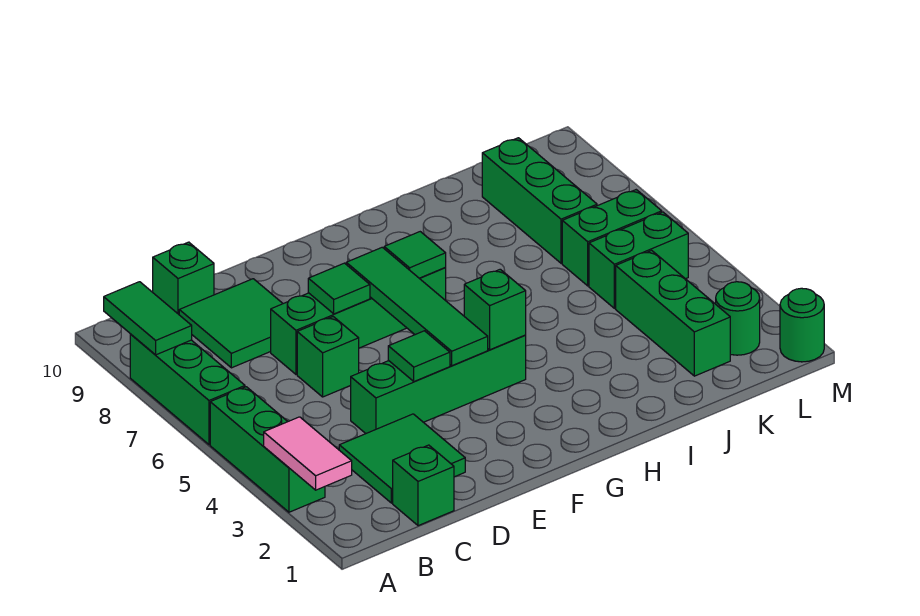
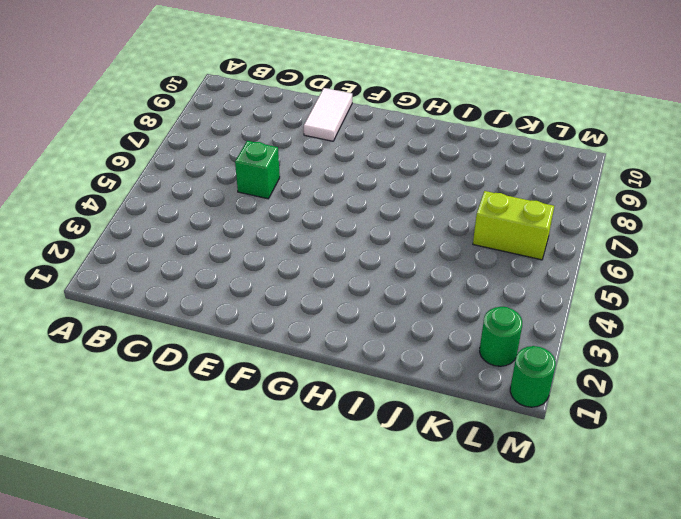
white 1x2 tile [304,88,352,141] -> none
lime 1x2 brick [473,191,554,260] -> green 1x2 brick [562,190,662,286]
none -> green 1x3 brick [210,387,325,512]
none -> green 1x3 brick [130,334,245,445]
none -> green 1x1 brick [393,445,454,526]

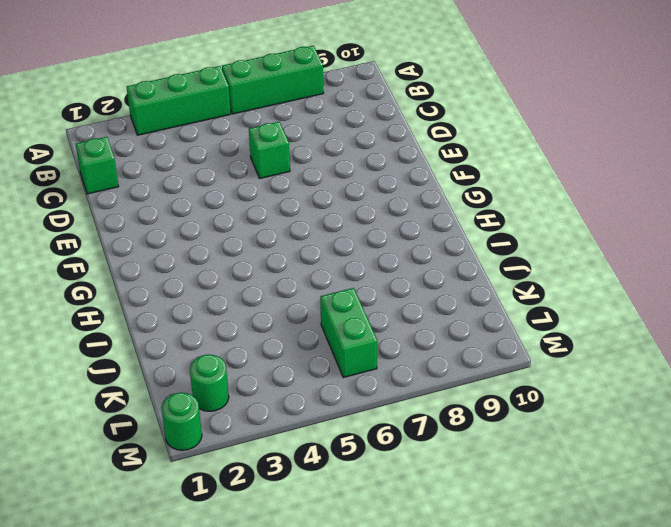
none -> green 2x2 tile [339,414,465,503]
none -> green 2x2 tile [179,279,283,368]
none -> green 1x1 brick [153,242,214,314]

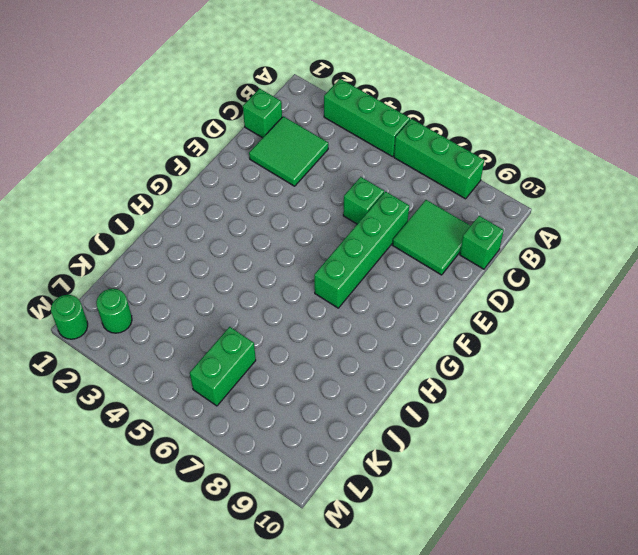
none -> green 1x4 brick [351,336,526,433]
none -> green 1x3 brick [616,250,730,376]
none -> green 1x2 brick [589,212,688,308]

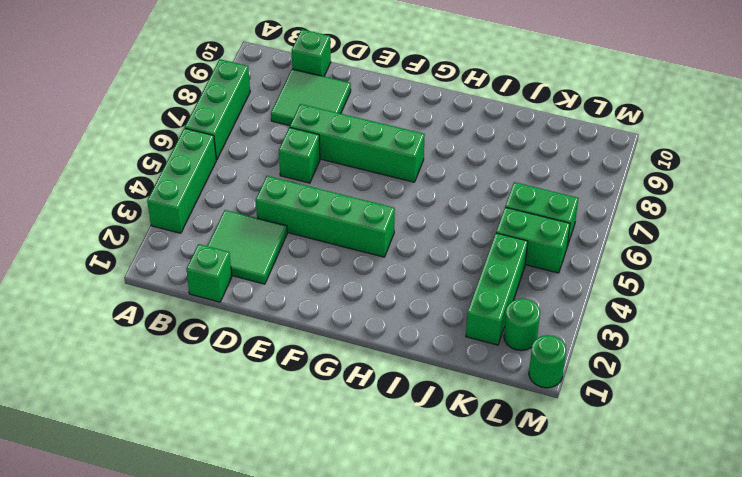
none -> green 1x3 brick [482,138,597,263]
none -> pink 1x2 tile [264,417,352,490]
none -> green 1x2 tile [104,282,192,355]

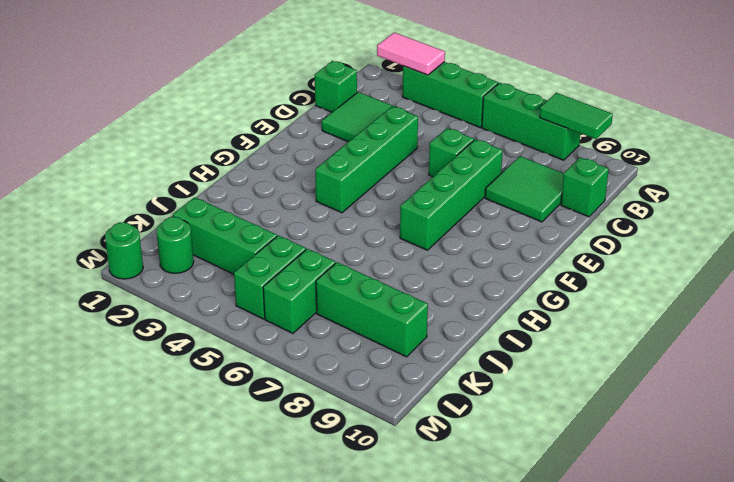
none -> green 1x1 tile [388,331,450,381]
none -> green 1x1 tile [308,263,370,314]
none -> green 1x4 tile [346,247,488,366]

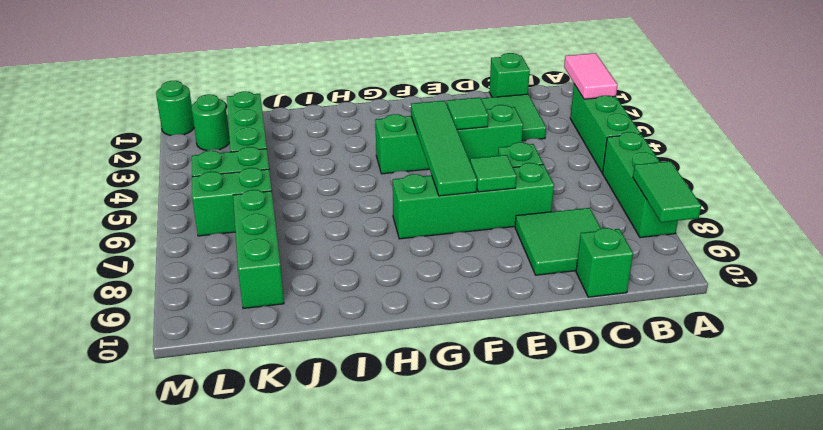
none -> green 1x1 brick [464,269,526,350]
none -> green 1x1 tile [384,232,446,278]

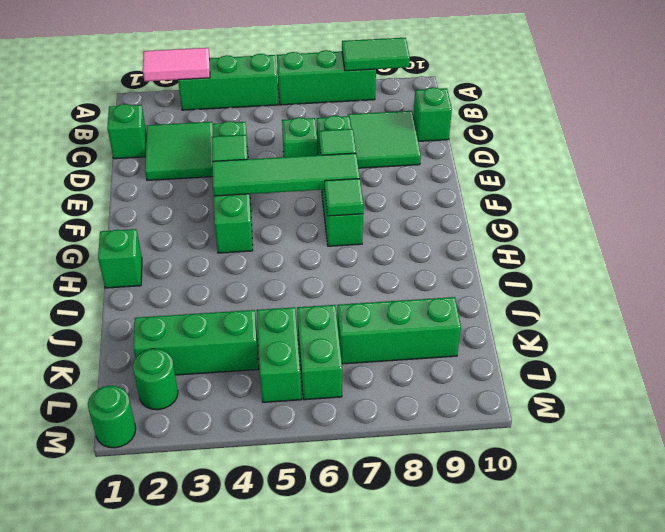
green 1x1 brick [98,229,142,288] -> green 1x1 brick moved to [464,269,526,350]

